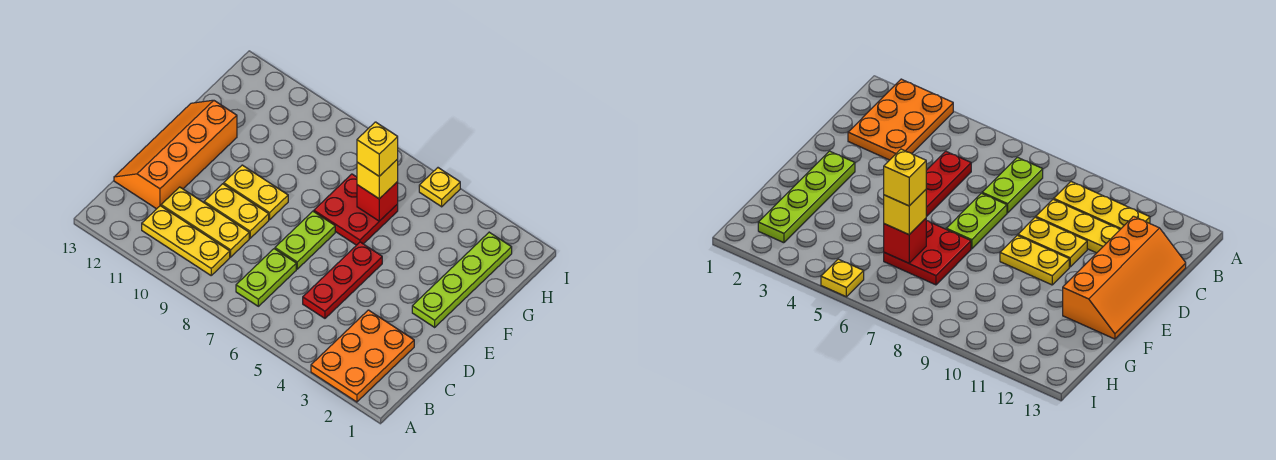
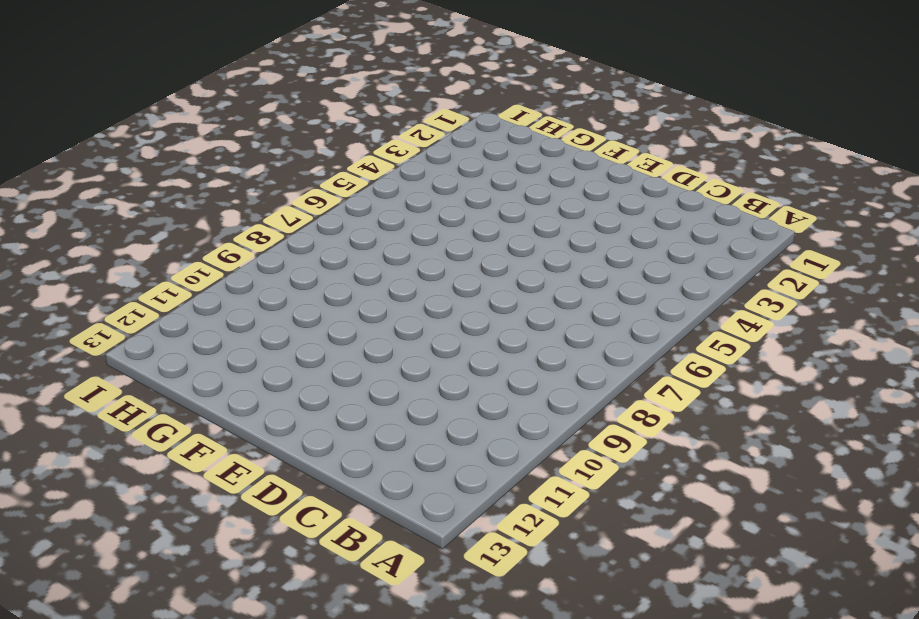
none -> orange 2x3 plate [311,310,414,402]
none -> lime 1x2 plate [236,249,296,306]
none -> yellow 1x3 plate [142,206,230,275]

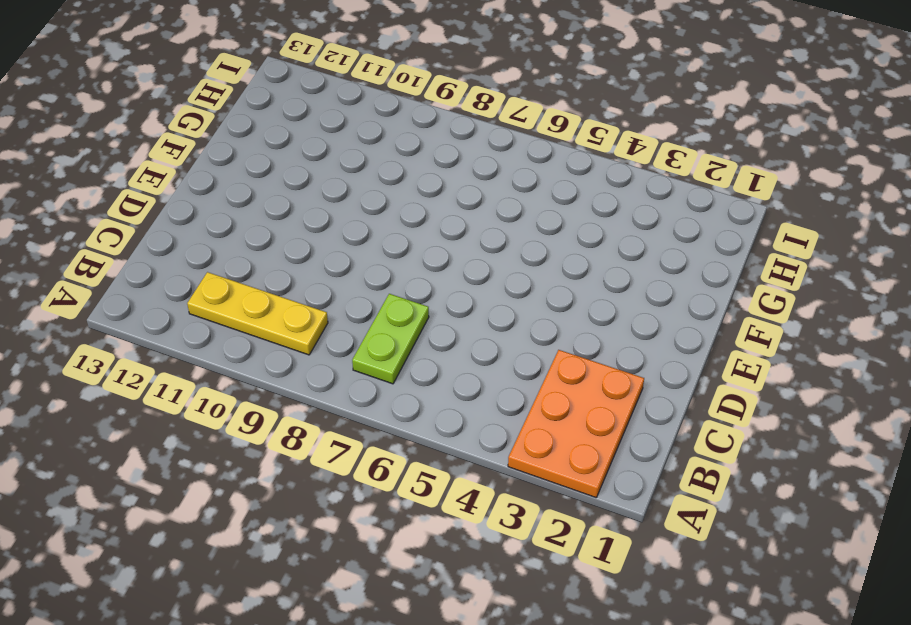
none -> red 1x3 plate [303,242,382,318]
none -> yellow 1x3 plate [161,187,249,257]
none -> orange 2x4 slope [114,100,237,209]

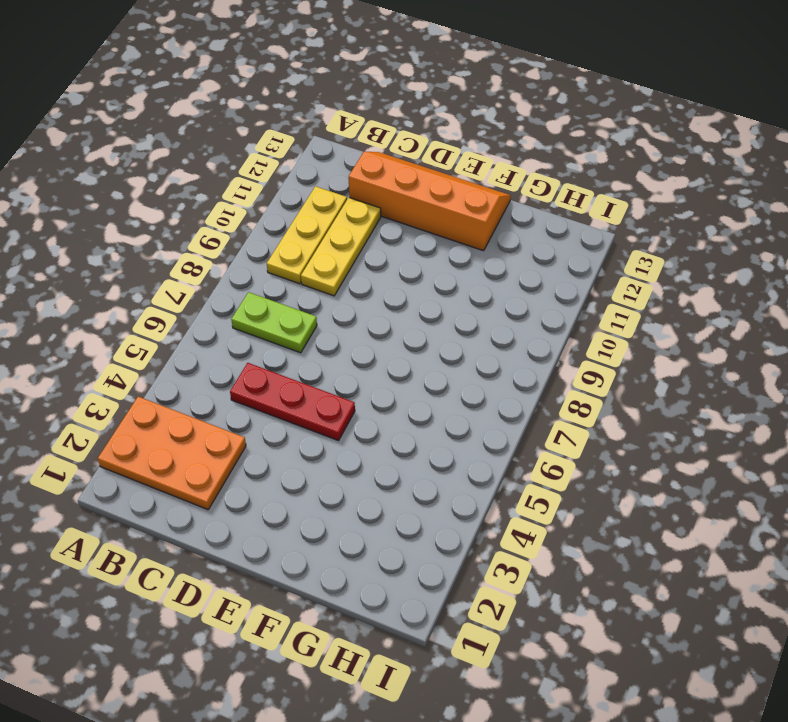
none -> lime 1x2 plate [275,211,335,269]
none -> yellow 1x2 plate [204,184,269,238]
none -> lime 1x4 plate [412,232,512,327]

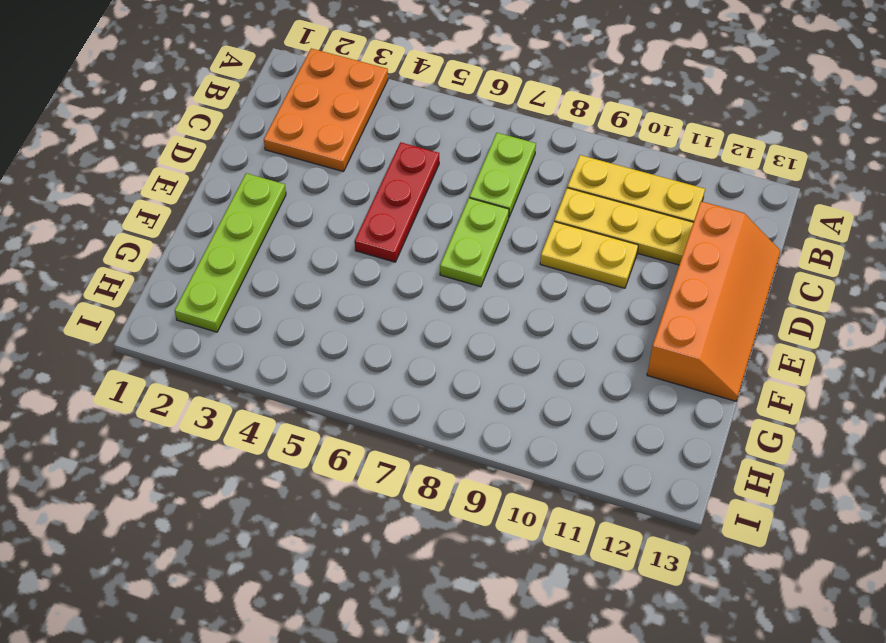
none -> yellow 1x2 plate [224,165,288,220]
none -> red 2x2 plate [314,174,398,245]
none -> yellow 1x1 plate [419,168,460,207]

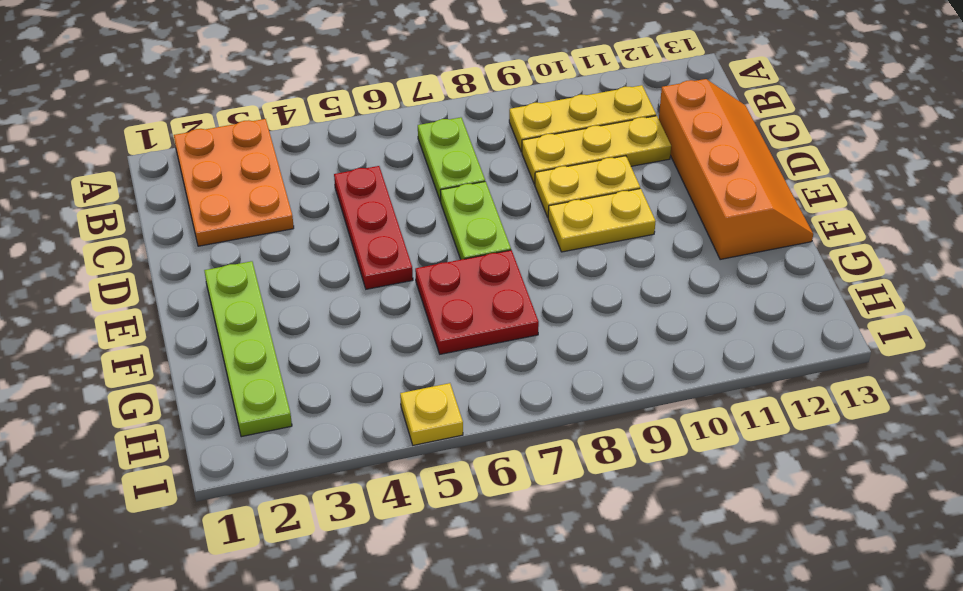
none -> red 1x1 brick [357,182,398,221]
none -> yellow 1x1 brick [357,159,398,199]
none -> yellow 1x1 brick [357,122,398,176]

